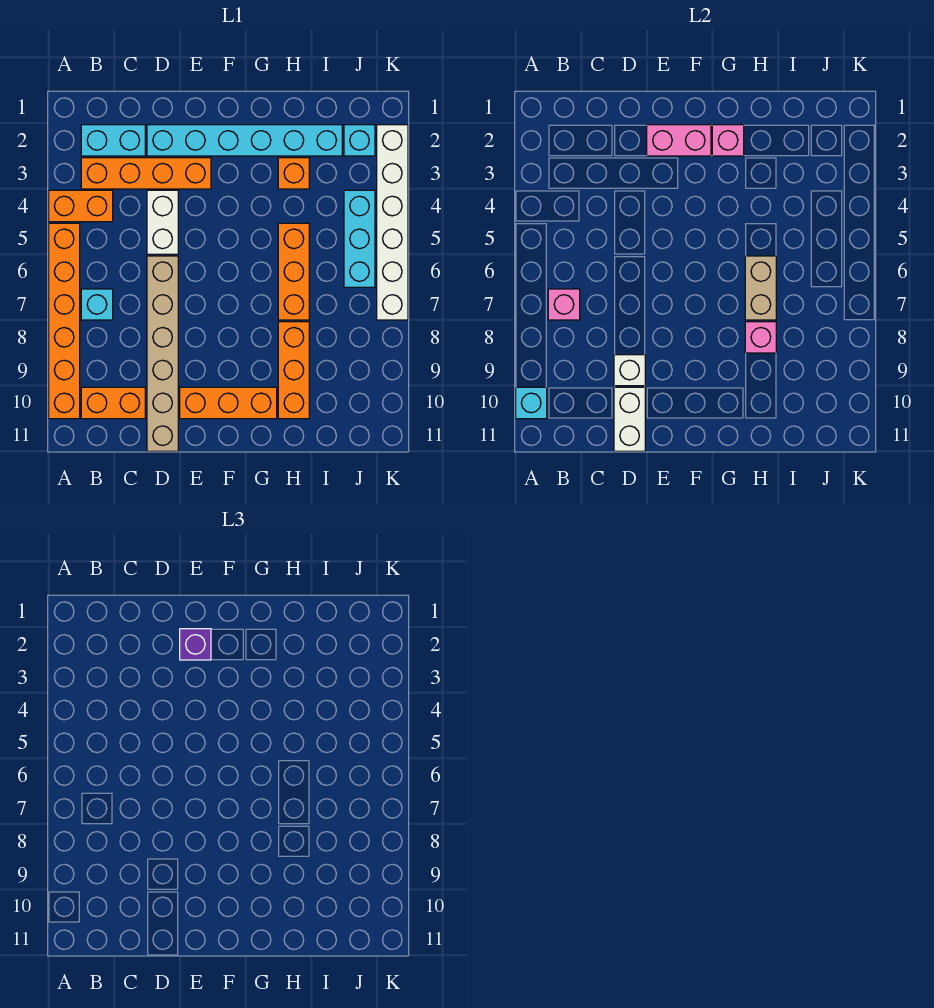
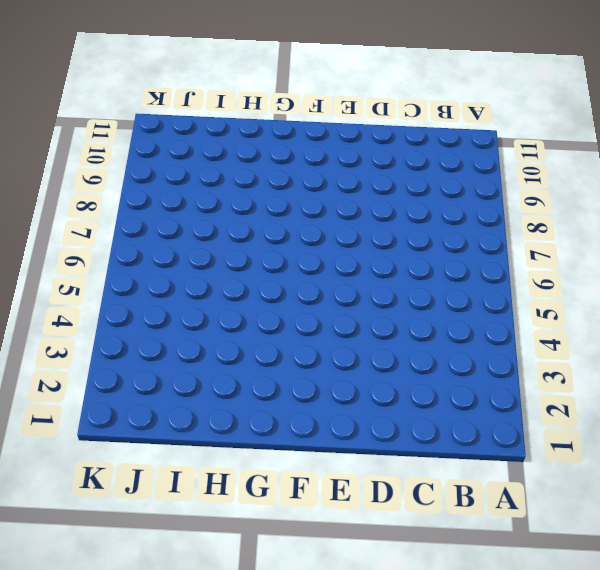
none -> orange 1x2 brick [49,190,113,222]
none -> orange 1x6 brick [49,223,80,419]
none -> cyan 1x2 brick [81,125,145,156]

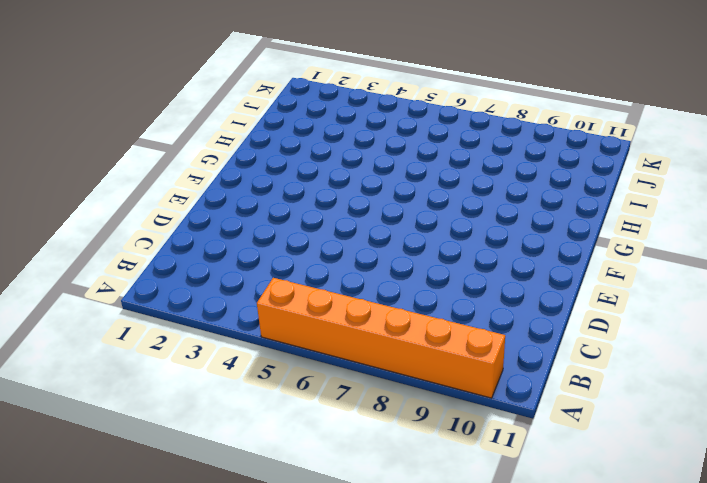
none -> orange 1x2 brick [49,190,113,222]
none -> cyan 1x2 brick [81,125,145,156]
none -> orange 1x4 brick [81,158,211,189]

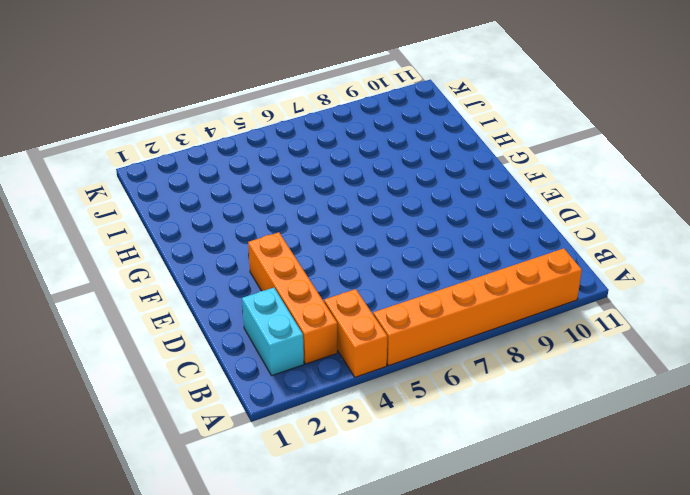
none -> cyan 1x1 brick [81,289,113,320]
none -> orange 1x2 brick [81,387,145,419]
none -> cyan 1x6 brick [147,125,342,156]

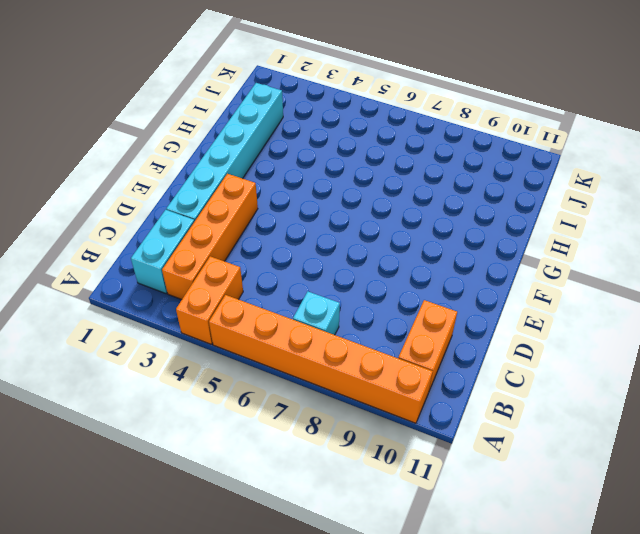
none -> white 1x2 brick [147,190,178,254]
none -> tan 1x6 brick [147,256,178,451]
none -> orange 1x3 brick [180,387,277,419]

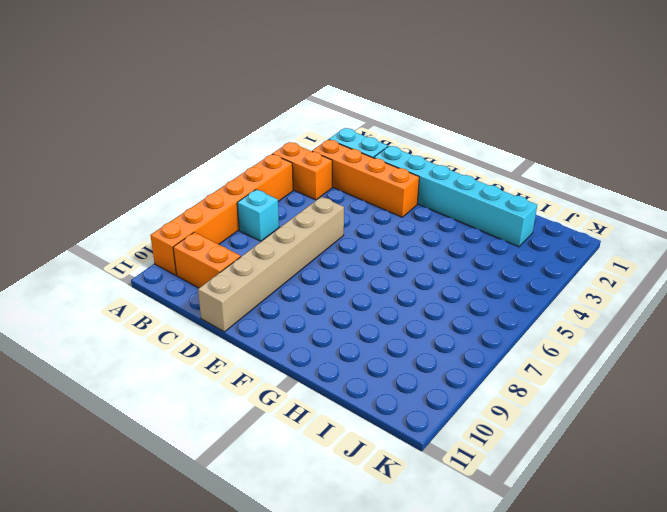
none -> white 1x2 brick [147,190,178,254]
none -> orange 1x3 brick [180,387,277,419]
none -> orange 1x1 brick [278,158,309,189]

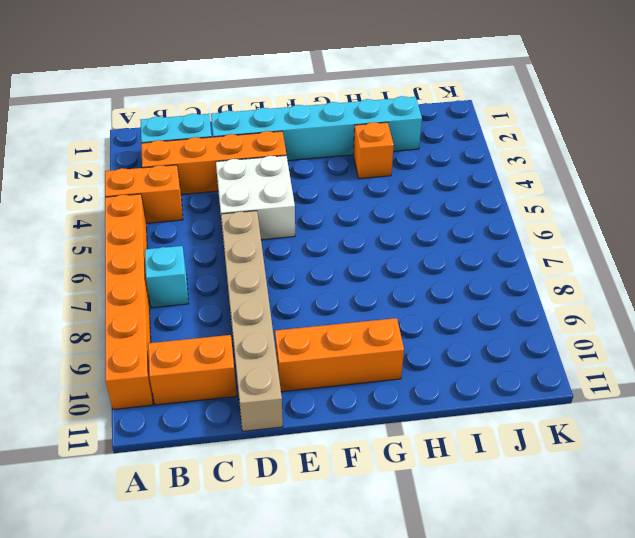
white 2x2 brick [216,155,295,240] -> white 1x2 brick [147,190,178,254]
none -> orange 1x3 brick [278,223,309,320]
none -> orange 1x3 brick [278,322,309,419]
none -> cyan 1x1 brick [344,125,375,156]

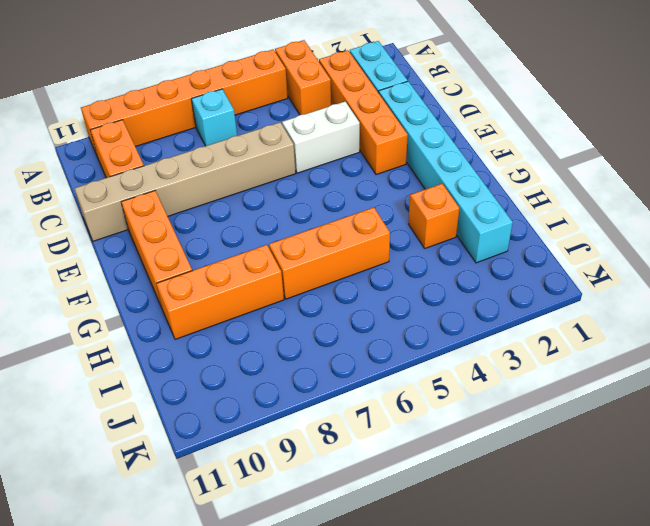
none -> cyan 1x1 brick [344,125,375,156]
none -> cyan 1x3 brick [344,190,375,287]
none -> white 1x6 brick [377,125,408,320]

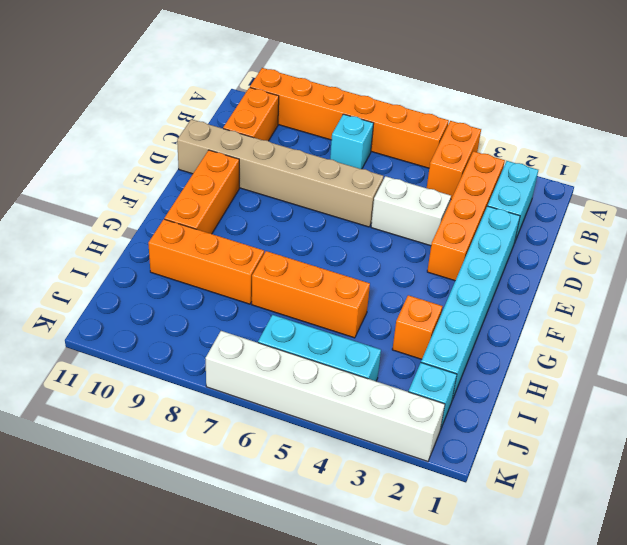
none -> cyan 1x1 brick [516,387,547,419]
none -> pink 1x1 brick [548,289,580,320]
none -> white 1x1 brick [614,355,645,386]

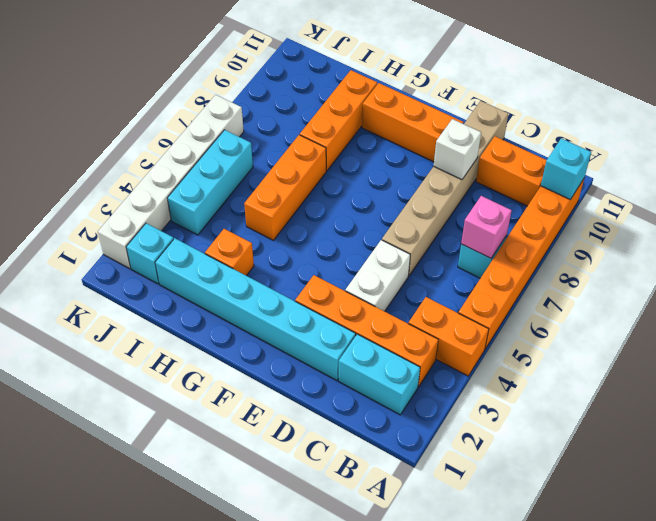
none -> white 1x2 brick [614,387,645,451]
none -> pink 1x2 brick [647,125,711,156]
none -> pink 1x1 brick [712,125,744,156]

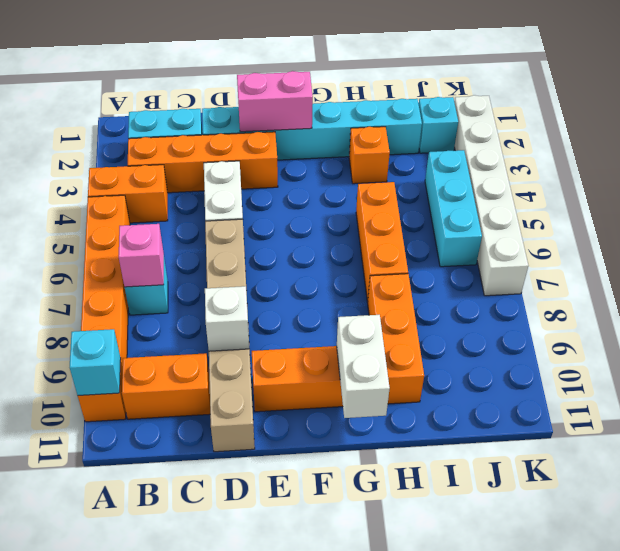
white 1x2 brick [337,315,390,418] -> white 1x2 brick moved to [614,387,645,451]
none -> pink 1x1 brick [712,125,744,156]
none -> tan 1x2 brick [745,256,776,320]
none -> pink 1x1 brick [745,322,776,353]

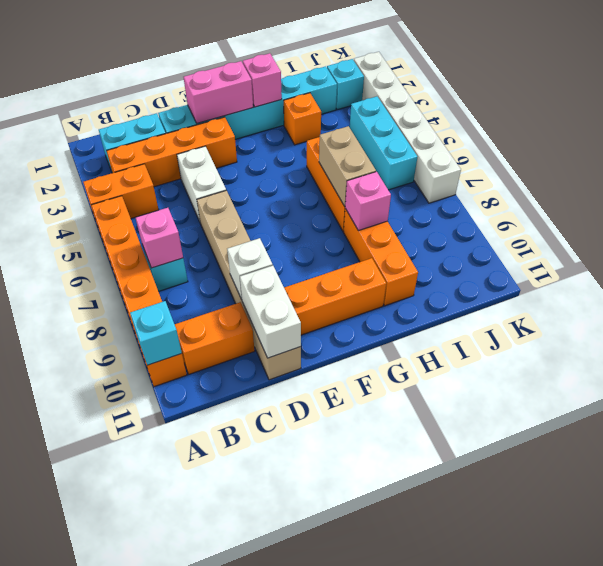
none -> purple 1x1 brick [180,629,211,660]

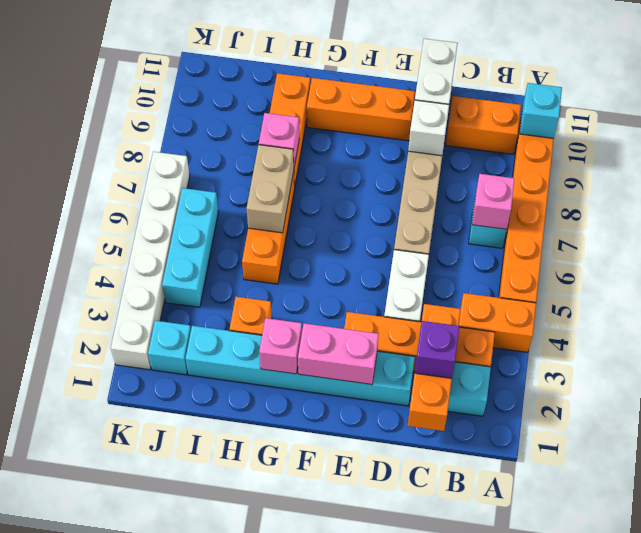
orange 1x3 brick [408,304,460,431] -> none
purple 1x1 brick [415,321,459,378] -> purple 1x1 brick moved to [180,629,211,660]

